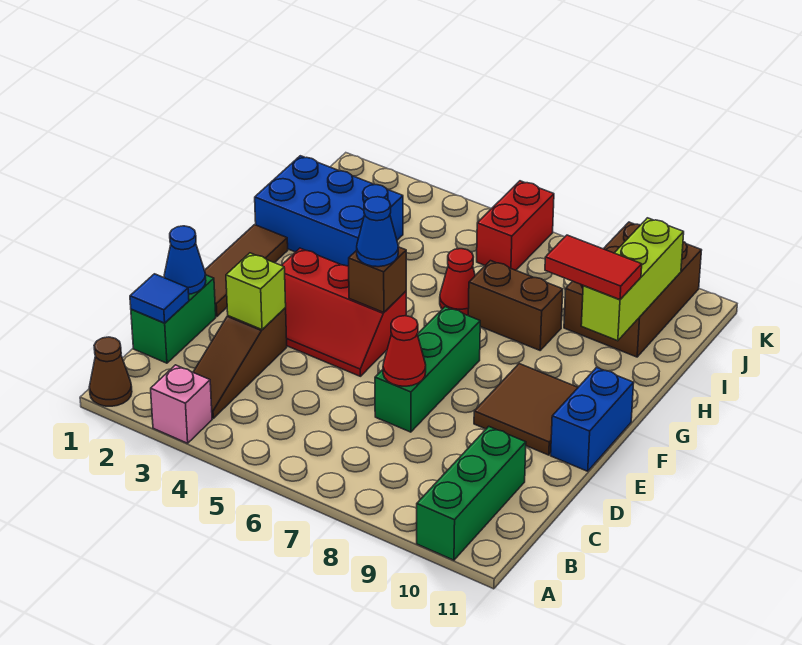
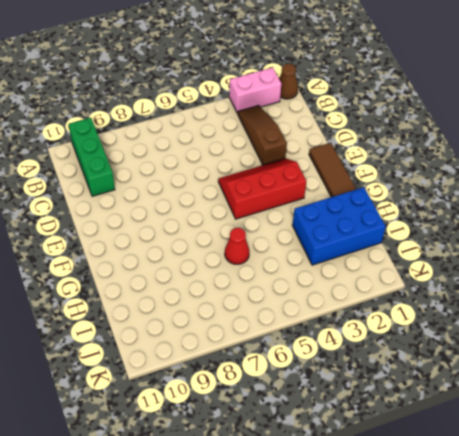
pink 1x2 brick [229,67,281,113] -> pink 1x1 brick [151,365,212,443]
none -> green 1x2 brick [131,275,216,363]
none -> green 1x3 brick [375,307,480,432]
none -> brown 2x2 tile [474,364,578,455]

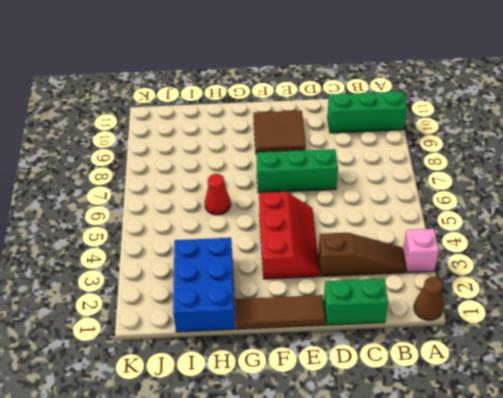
none -> blue 1x2 brick [551,367,634,471]
none -> brown 1x2 brick [468,261,563,350]
none -> brown 2x3 brick [564,222,702,357]

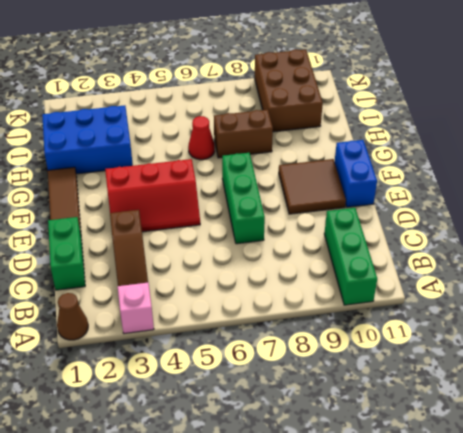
none -> red 1x2 brick [477,181,554,270]
none -> blue 1x1 tile [130,274,189,323]
none -> blue 1x1 cone [164,226,206,294]

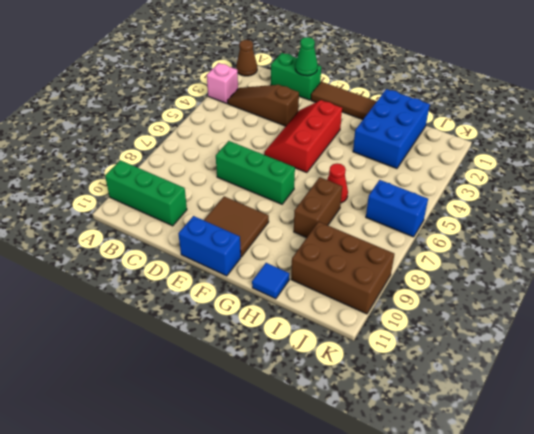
green 1x1 cone [295,37,318,76] -> blue 1x1 cone [164,226,206,294]
blue 1x1 tile [252,263,289,299] -> blue 1x1 tile moved to [130,274,189,323]
blue 1x2 brick [366,180,428,237] -> red 1x2 brick [477,181,554,270]
none -> lime 1x1 brick [226,253,286,330]
none -> red 1x1 cone [383,316,426,386]
none -> brown 1x1 brick [349,247,406,312]

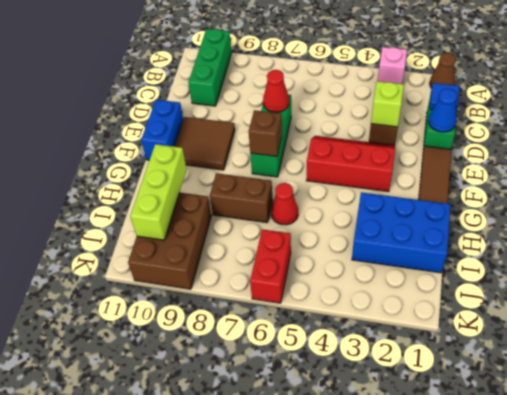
brown 1x1 brick [249,110,282,157] -> brown 1x1 brick moved to [349,247,406,312]
none -> blue 1x1 cone [357,197,398,267]
none -> red 1x2 tile [545,235,642,300]

